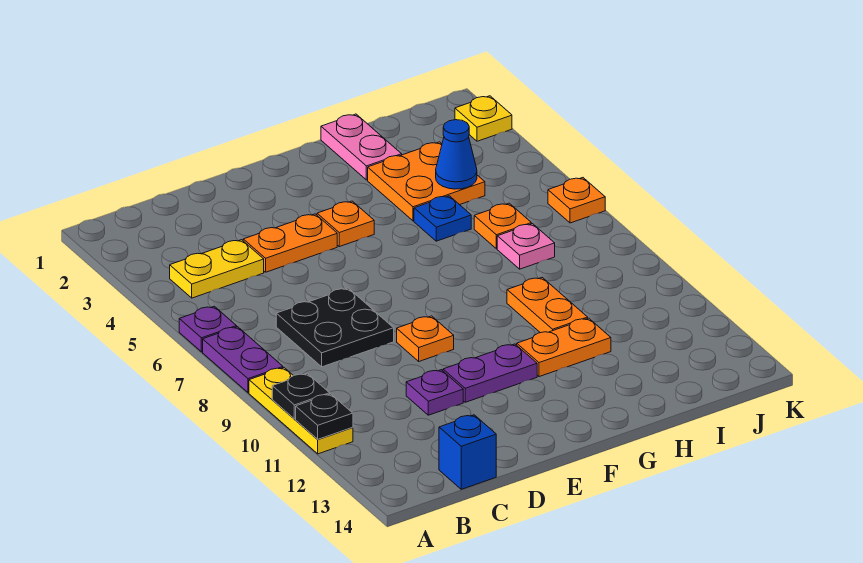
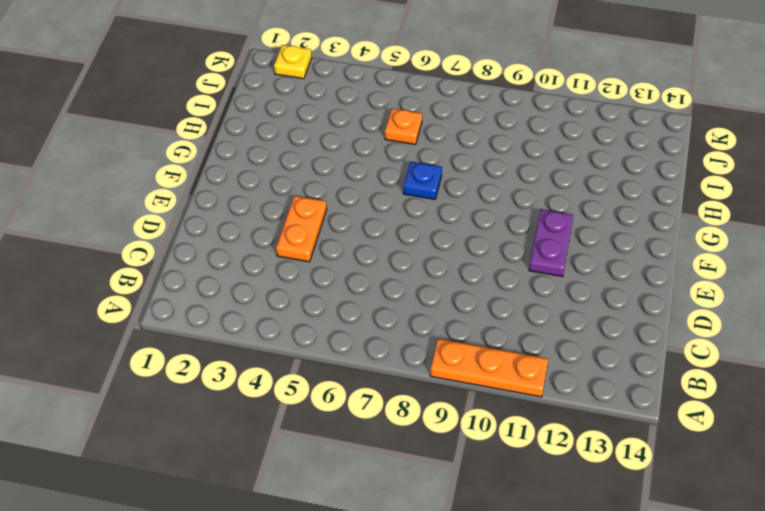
orange 1x3 plate [430,339,548,397] -> yellow 1x3 plate [249,368,353,454]
blue 1x1 plate [403,162,442,199] -> blue 1x1 plate moved to [414,196,471,241]
none -> purple 1x1 plate [179,306,237,352]
none -> purple 1x2 plate [203,327,283,393]
none -> yellow 1x2 plate [170,240,264,298]

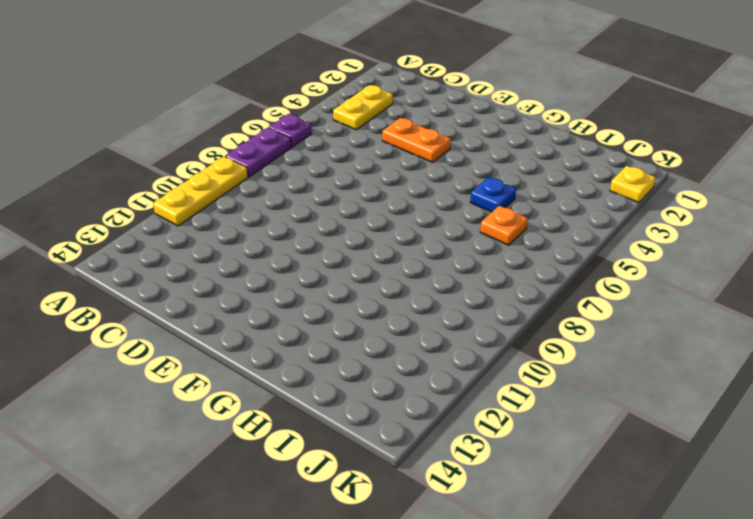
yellow 1x2 plate [333,85,393,130] -> yellow 1x2 plate turned to [170,240,264,298]
none -> black 2x2 plate [276,288,394,367]
none -> blue 1x1 brick [439,415,496,489]
none -> purple 1x1 plate [406,370,463,415]

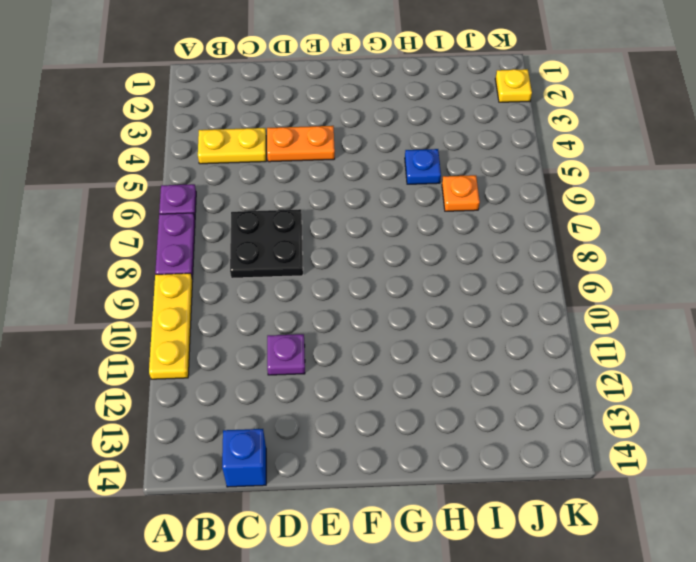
none -> orange 1x1 plate [397,316,454,361]
none -> purple 1x2 plate [443,344,537,402]
none -> orange 1x1 plate [317,201,374,247]

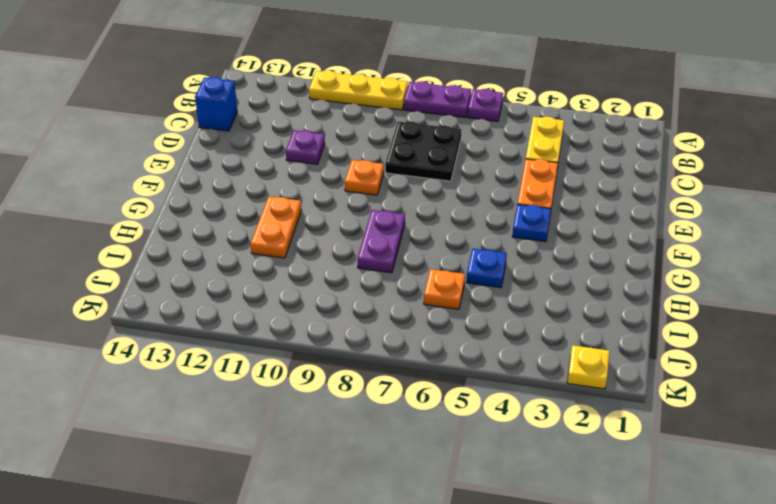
blue 1x1 plate [512,204,551,242] -> orange 1x1 plate [317,201,374,247]
purple 1x2 plate [358,210,405,273] -> purple 1x2 plate moved to [443,344,537,402]
none -> pink 1x2 plate [321,114,402,180]
none -> orange 2x2 plate [368,142,485,221]
none -> orange 1x2 plate [507,278,588,333]

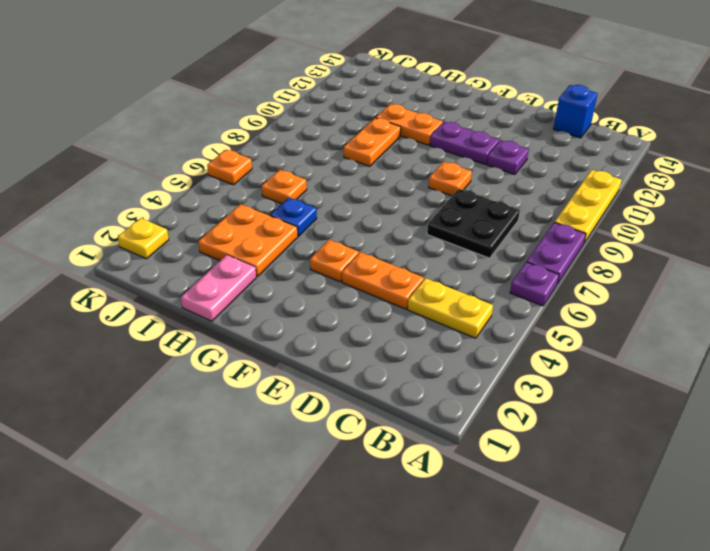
none -> pink 1x1 plate [497,224,555,269]
none -> black 1x1 plate [272,373,330,419]
none -> black 1x1 plate [296,394,353,439]

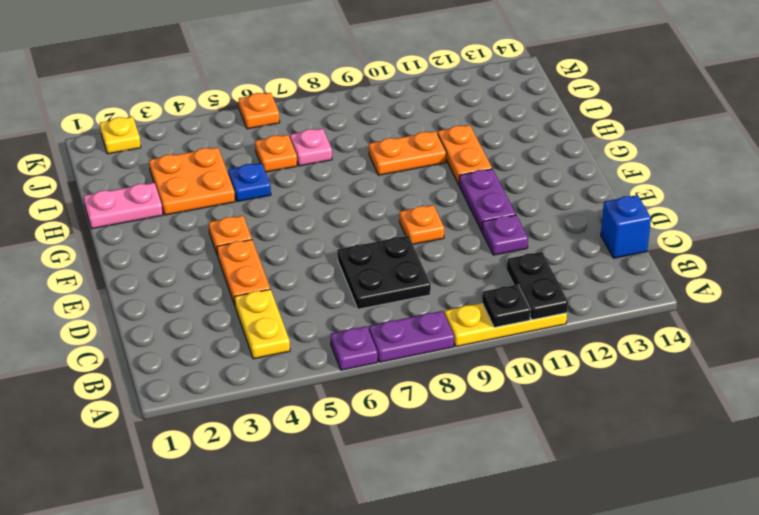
black 1x2 plate [507,252,568,320] -> black 1x1 plate [296,394,353,439]
none -> blue 1x1 cone [436,120,477,189]

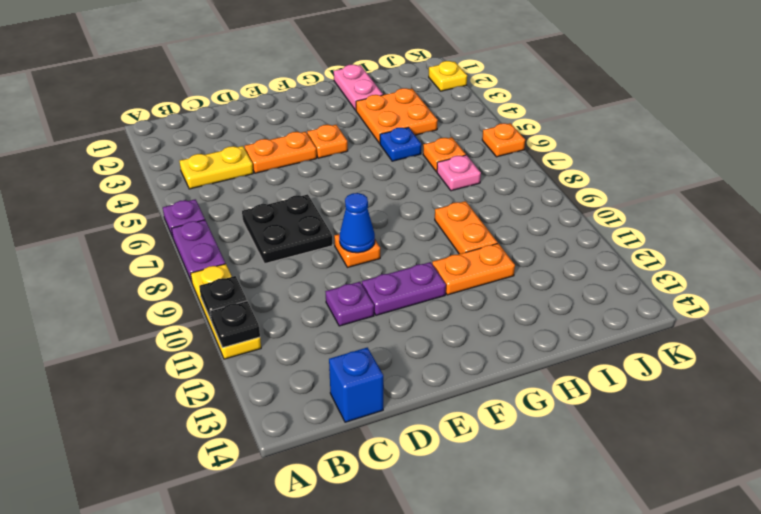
blue 1x1 cone [339,193,375,253] -> blue 1x1 cone moved to [436,120,477,189]

